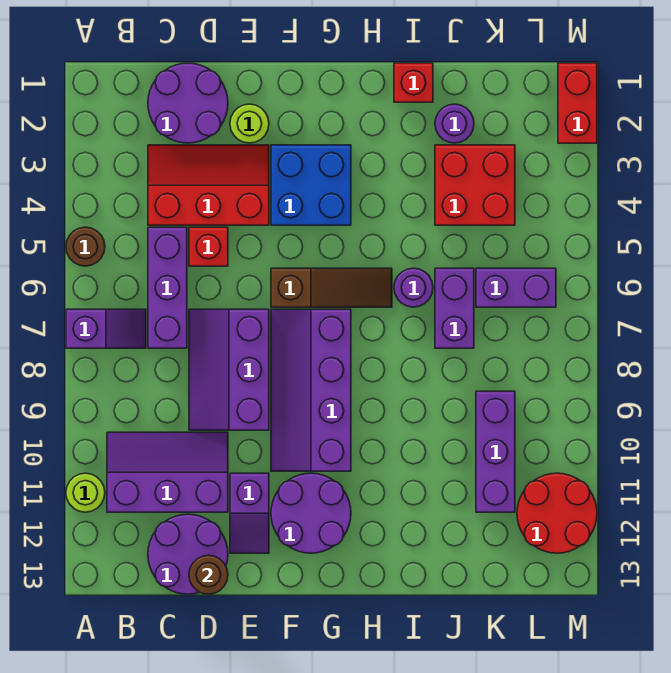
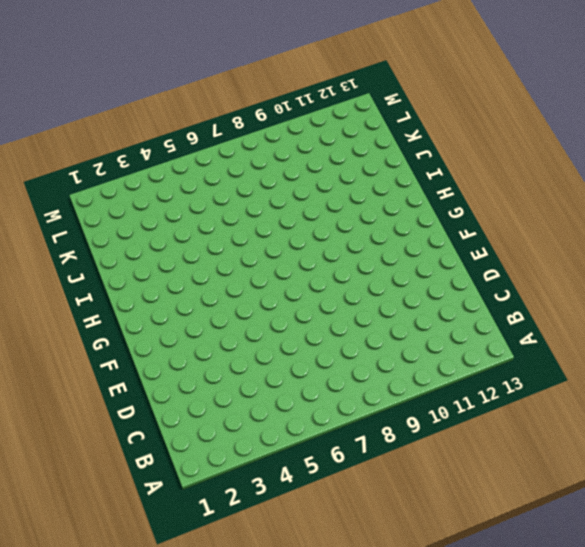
none -> brown 1x1 round brick [66,227,105,266]
none -> purple 1x2 slope [66,309,146,348]
none -> lime 1x1 round brick [66,473,105,512]

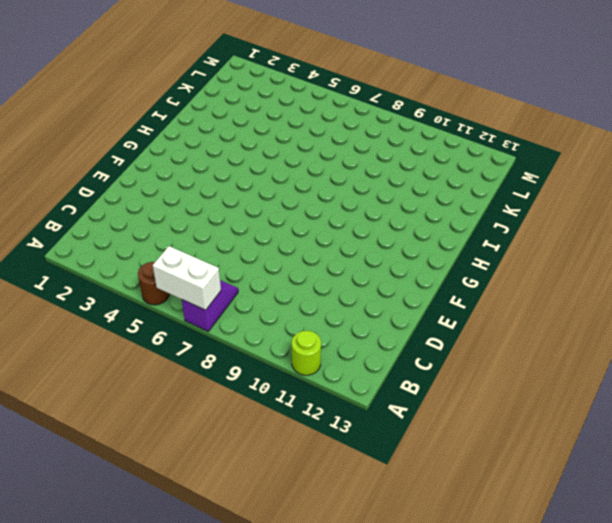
white 1x2 brick [153,246,221,310] -> none
none -> purple 2x3 slope [107,432,228,512]
none -> purple 2x2 round brick [148,63,228,143]
none -> red 2x3 slope [148,145,269,225]

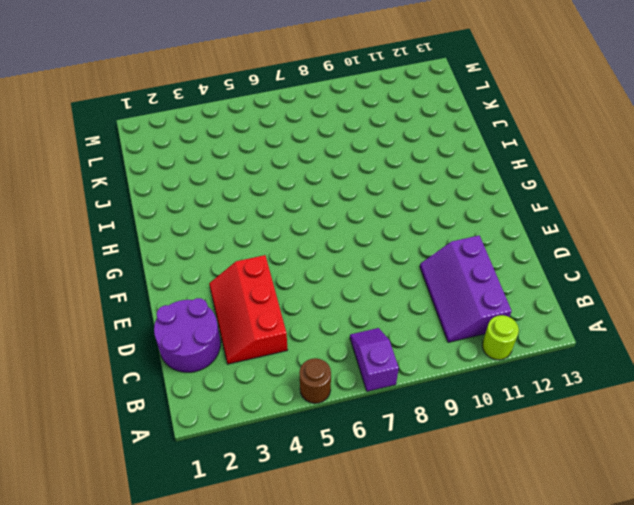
none -> purple 1x3 brick [148,227,187,348]
none -> purple 2x2 round brick [148,514,228,594]
none -> red 1x1 brick [189,227,228,266]

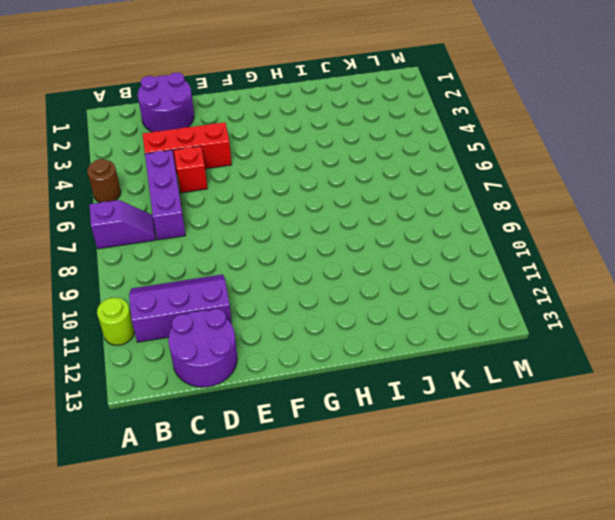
none -> purple 2x3 slope [189,309,269,430]
none -> lime 1x1 round brick [230,104,269,143]
none -> purple 1x2 slope [230,473,269,553]

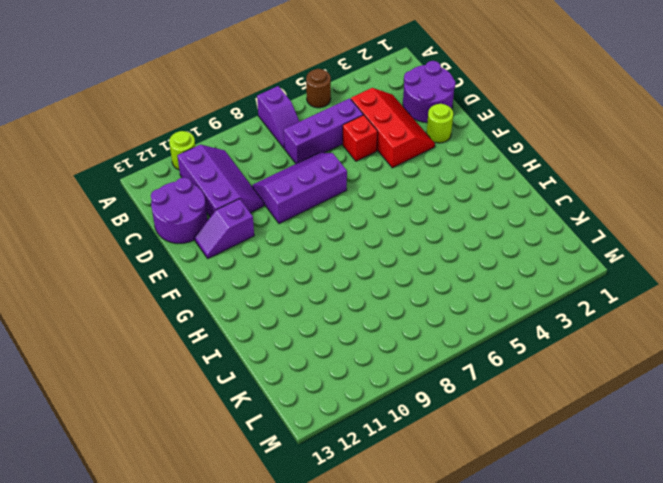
none -> blue 2x2 brick [271,145,351,225]
none -> brown 1x3 slope [271,268,392,307]
none -> purple 2x4 slope [271,309,351,471]

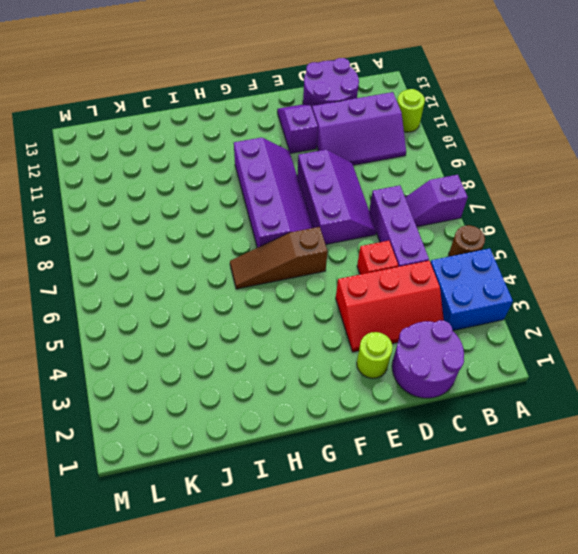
blue 2x2 brick [430,248,513,331] -> blue 2x2 brick moved to [271,145,351,225]
none -> purple 2x2 round brick [271,473,351,553]
none -> red 1x1 brick [394,63,433,102]
none -> purple 1x1 round brick [394,268,433,307]

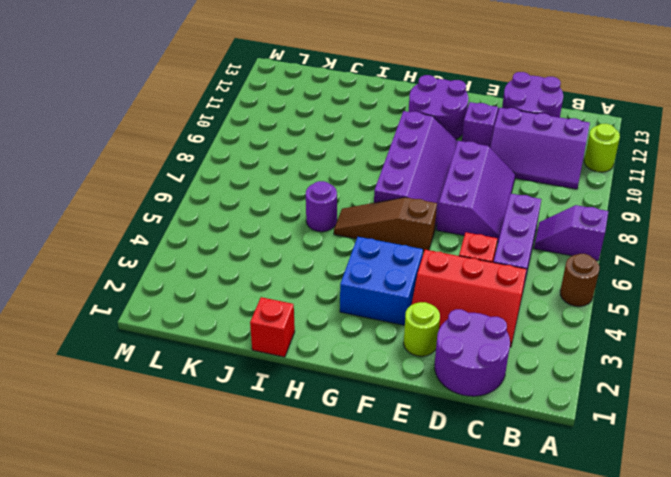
none -> purple 1x1 round brick [435,104,474,143]
none -> red 2x2 brick [435,145,515,225]
none -> purple 1x2 brick [435,268,474,348]

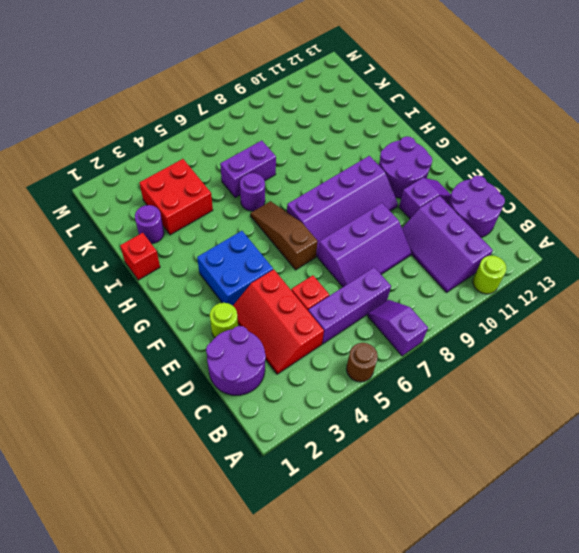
none -> purple 1x2 brick [476,268,556,307]
none -> purple 1x3 brick [476,391,515,512]
none -> red 2x2 round brick [517,473,597,553]

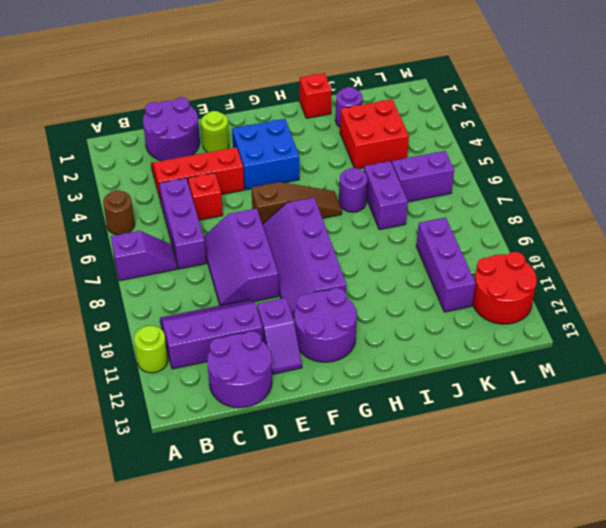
none -> red 1x2 brick [558,63,597,143]
none -> brown 1x1 round brick [189,555,228,594]

